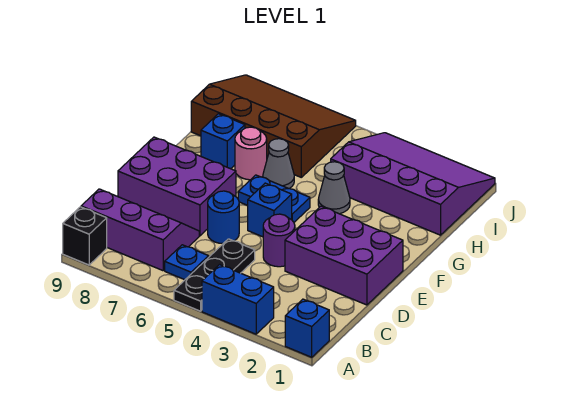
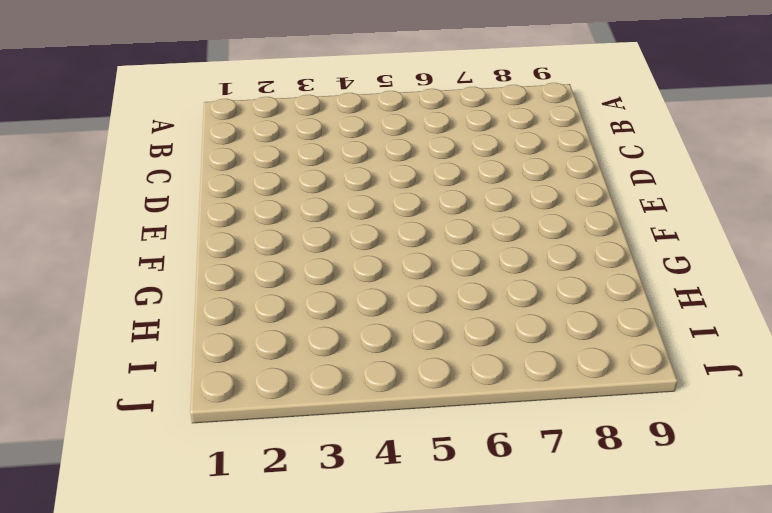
none -> blue 1x1 brick [285,299,329,357]
none -> blue 1x2 brick [202,265,274,334]
none -> black 1x3 plate [174,239,255,311]

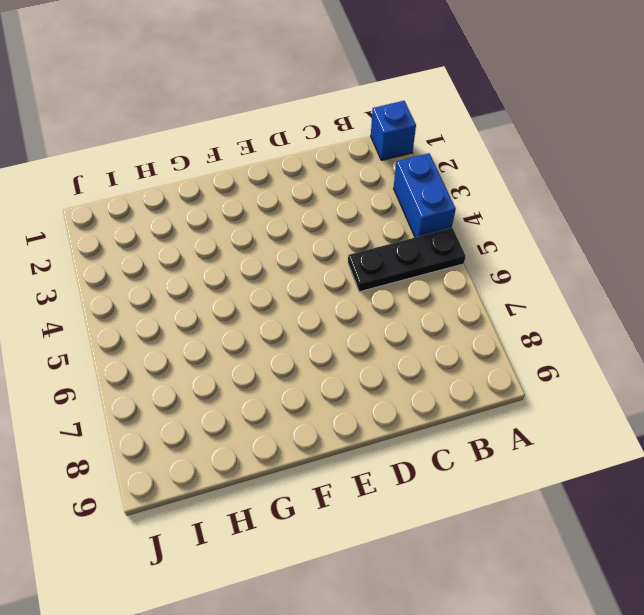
none -> black 1x1 brick [63,207,107,265]
none -> blue 1x1 plate [165,245,209,280]
none -> purple 2x3 slope [81,189,199,271]

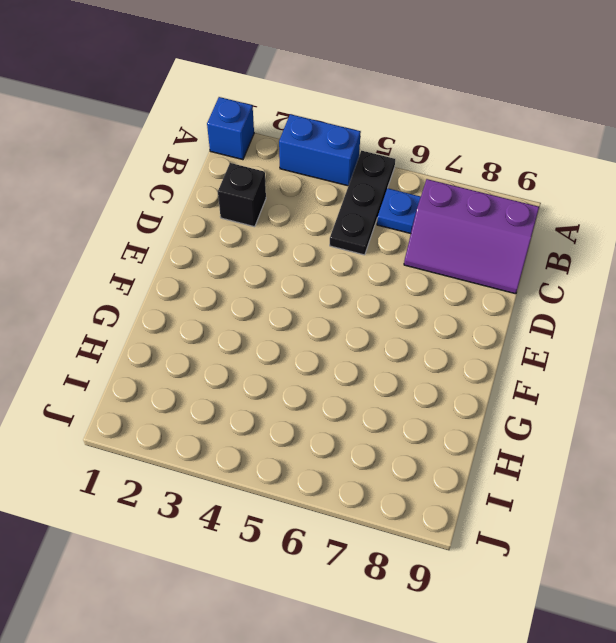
black 1x1 brick [218,163,266,227] -> black 1x1 brick moved to [63,207,107,265]
none -> purple 2x3 brick [285,206,403,305]
none -> purple 1x1 round brick [263,214,295,267]
none -> blue 1x1 round brick [208,191,239,244]

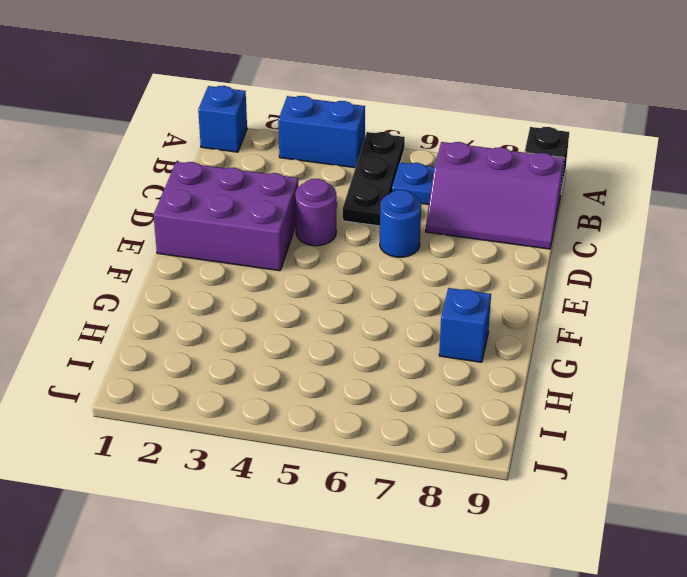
none -> purple 2x3 brick [118,137,236,236]
none -> blue 1x1 brick [248,183,292,237]
none -> blue 1x2 plate [238,175,310,222]

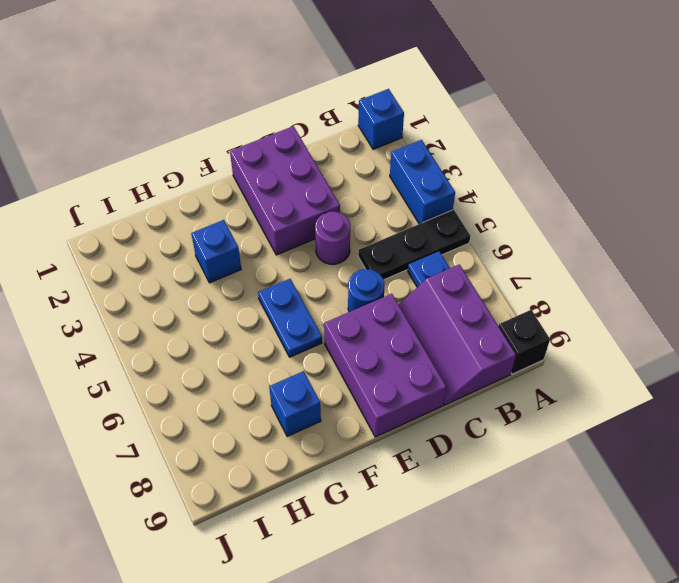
blue 1x1 brick [191,220,241,283] -> blue 1x1 brick moved to [248,183,292,237]
none -> grey 1x1 cone [318,162,350,214]
none -> grey 1x1 cone [263,139,294,189]
none -> pink 1x1 round brick [235,127,267,180]

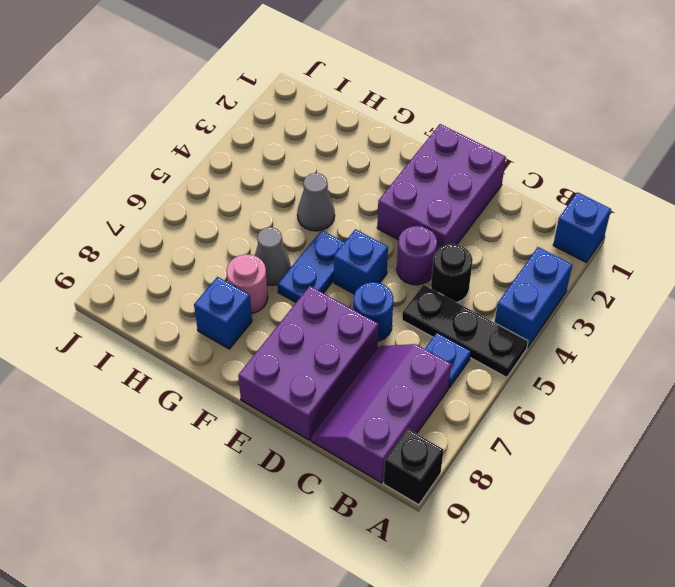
black 1x1 round brick [431,244,473,302] -> none
none -> purple 3x4 slope [331,133,495,235]
none -> brown 3x4 slope [191,75,356,177]

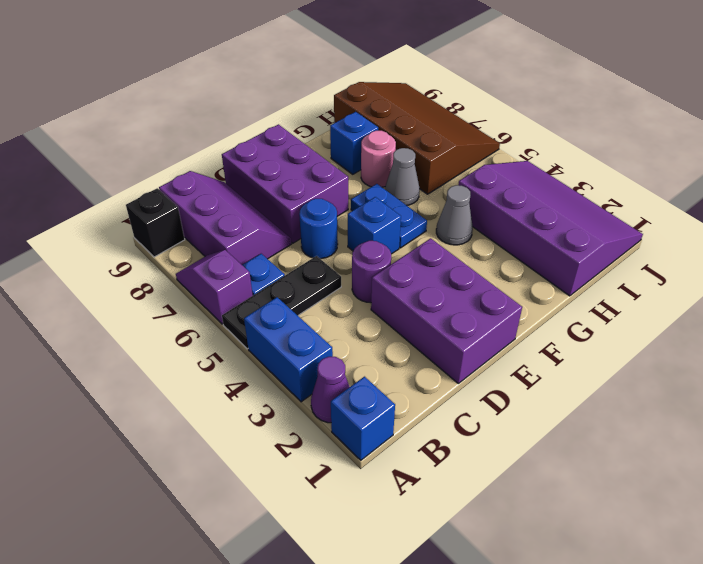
purple 1x1 cone [311,357,350,423] -> none
purple 1x2 slope [176,250,253,324] -> none

